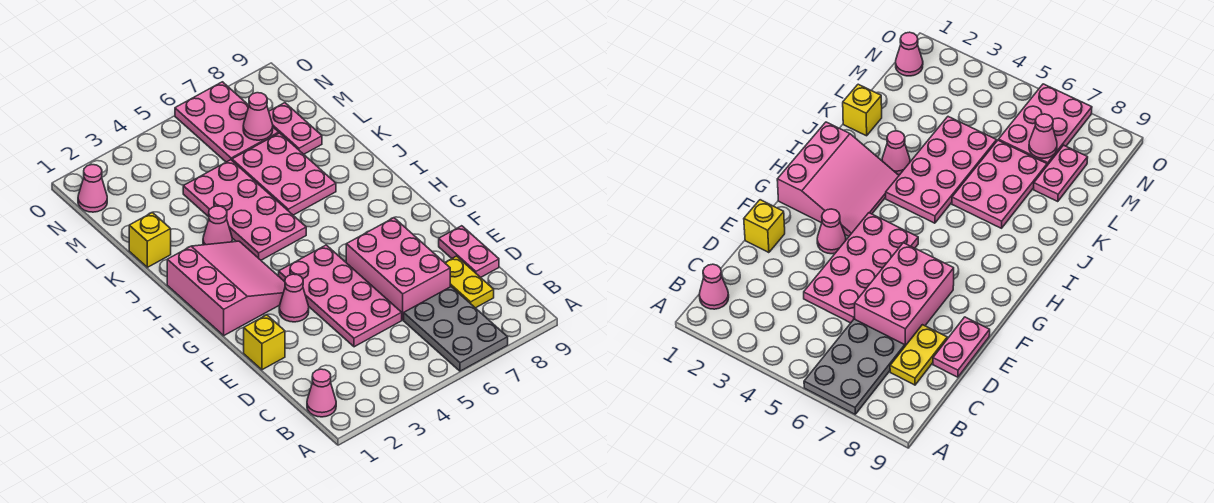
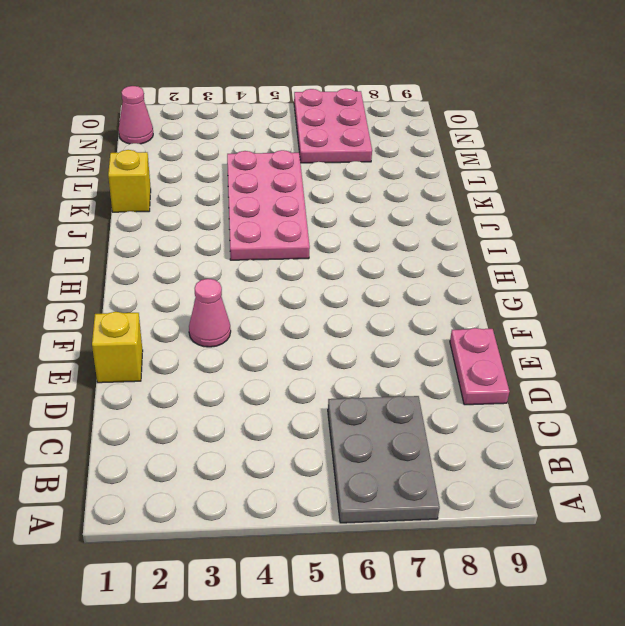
none -> pink 1x1 cone [307,369,336,417]
none -> yellow 1x2 plate [445,256,494,308]
none -> pink 2x4 plate [279,245,402,347]

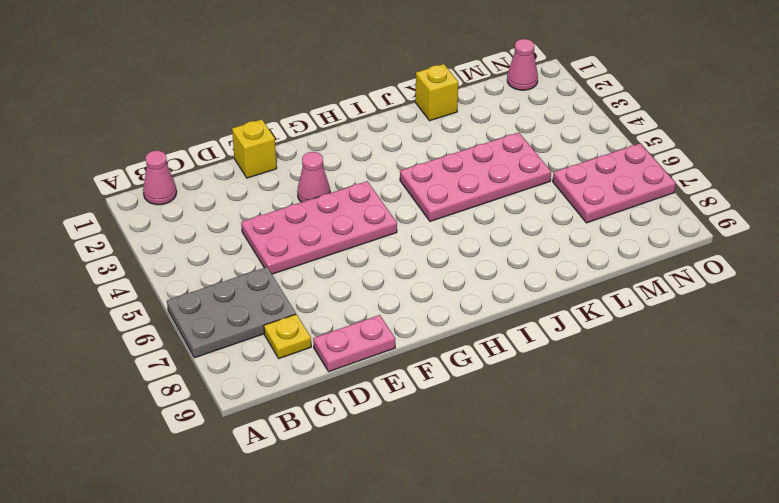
yellow 1x1 plate [264,314,311,358] -> yellow 1x2 plate [445,256,494,308]
none -> pink 2x3 brick [346,218,450,320]
none -> pink 3x3 slope [167,241,285,335]
none -> pink 1x1 cone [203,206,232,245]

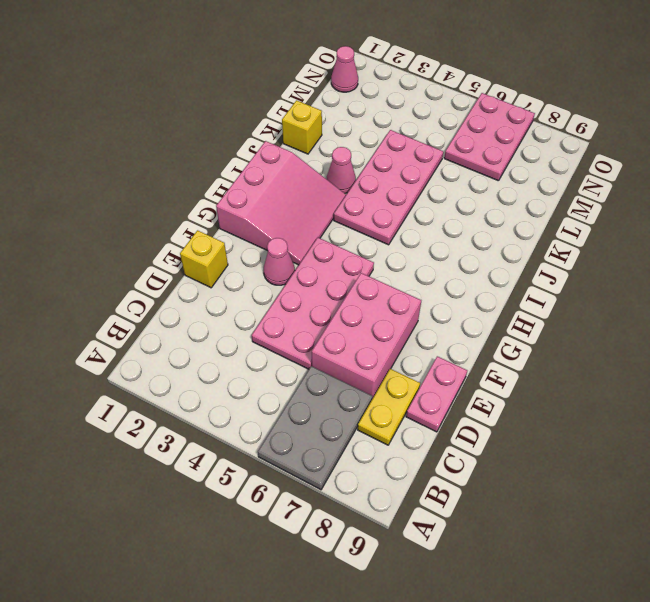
none -> pink 1x1 cone [307,369,336,417]
none -> pink 2x3 plate [232,133,336,215]
none -> pink 1x2 plate [269,103,322,154]

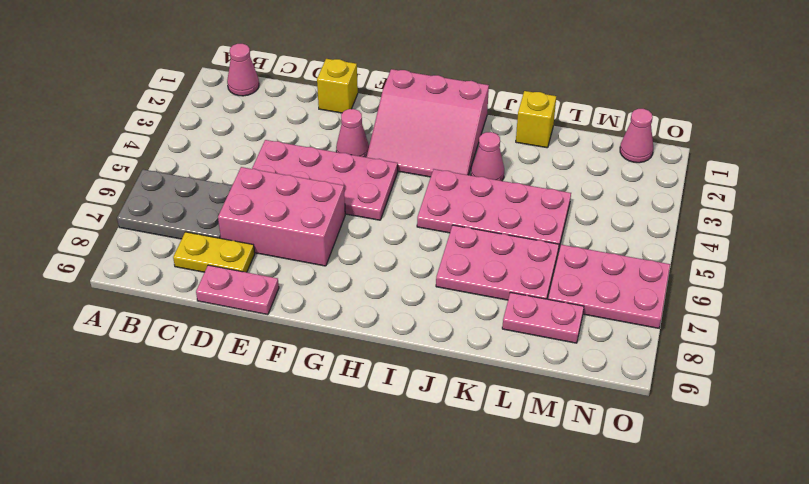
none -> pink 1x1 cone [243,93,273,140]

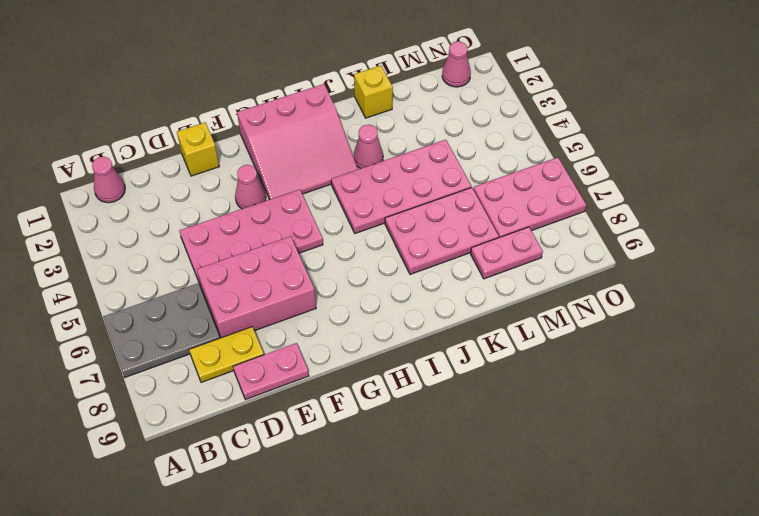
none -> pink 1x1 cone [243,93,273,140]

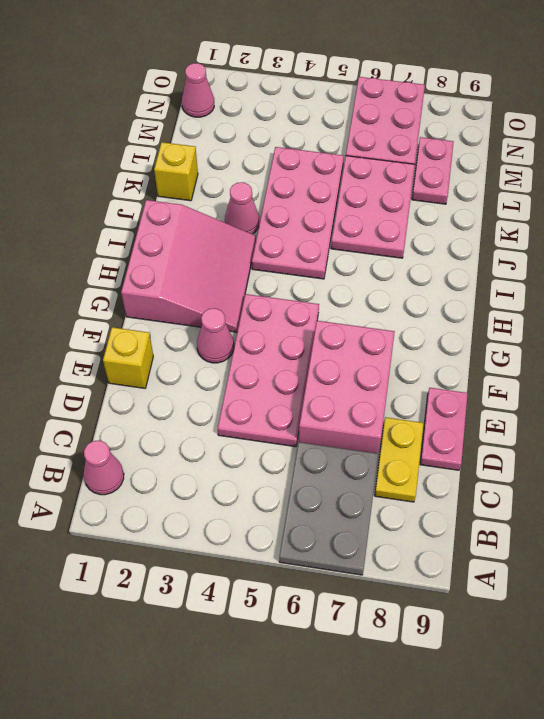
none -> pink 1x1 cone [243,93,273,140]

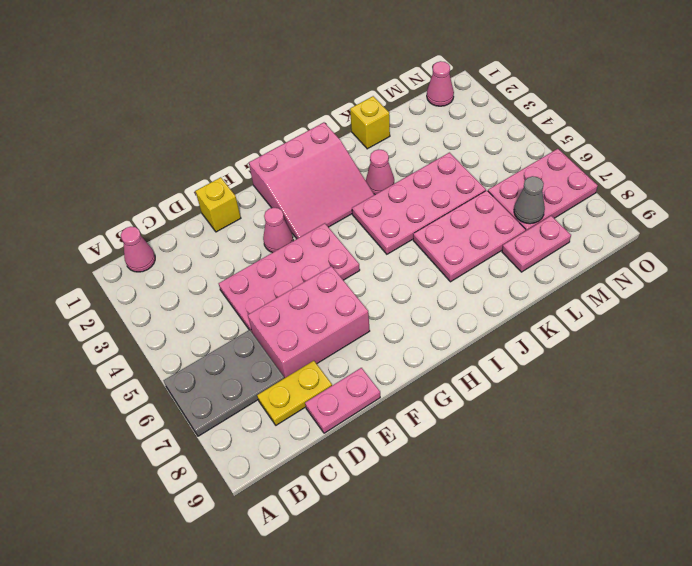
grey 1x1 cone [514,176,545,224] -> pink 1x1 cone [243,93,273,140]

